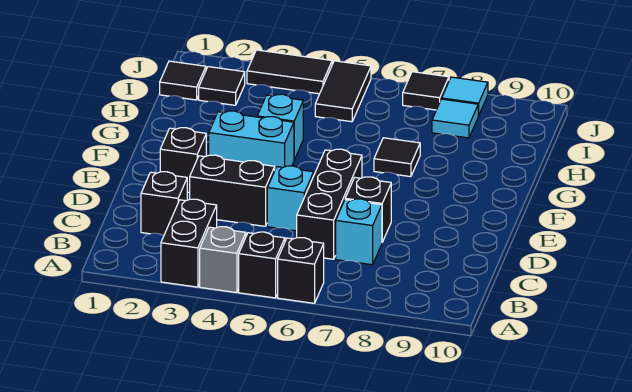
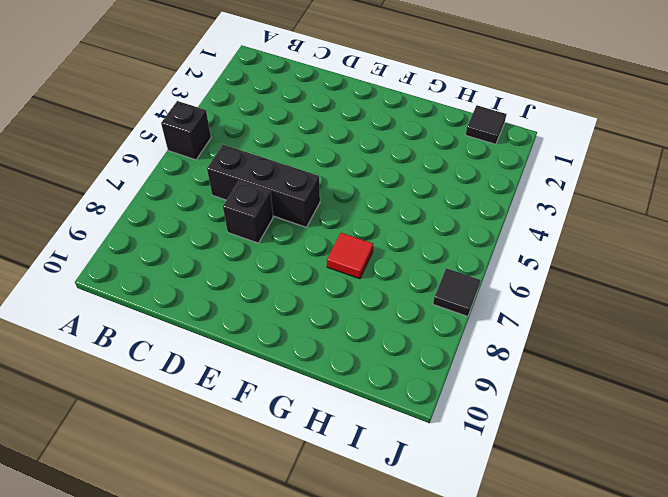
red 1x1 tile [327,233,373,279] -> black 1x1 tile [374,138,420,177]
none -> black 1x2 brick [161,199,217,287]
none -> grey 1x1 brick [200,227,246,293]
none -> black 1x1 brick [278,238,324,303]

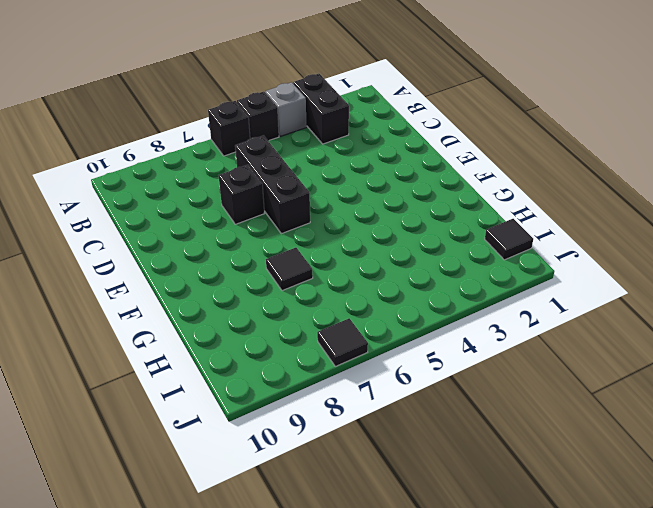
none -> black 1x1 brick [141,172,187,236]
none -> cyan 1x1 brick [336,199,382,265]
none -> black 1x2 brick [190,155,275,226]

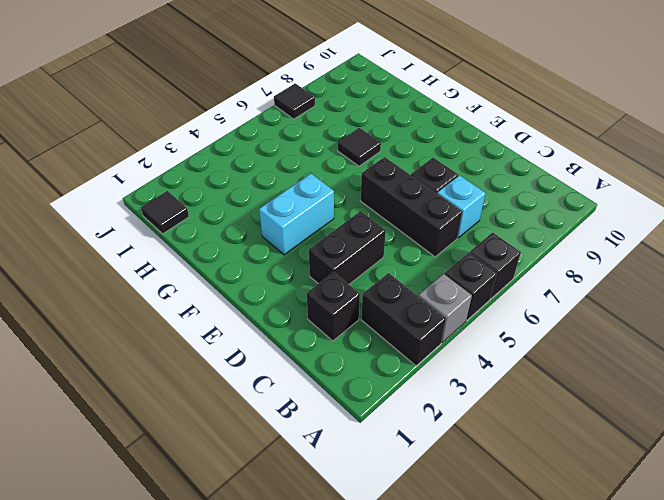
none -> cyan 1x1 brick [267,166,314,231]
none -> black 1x1 brick [160,128,206,193]
none -> cyan 1x1 brick [257,94,303,160]

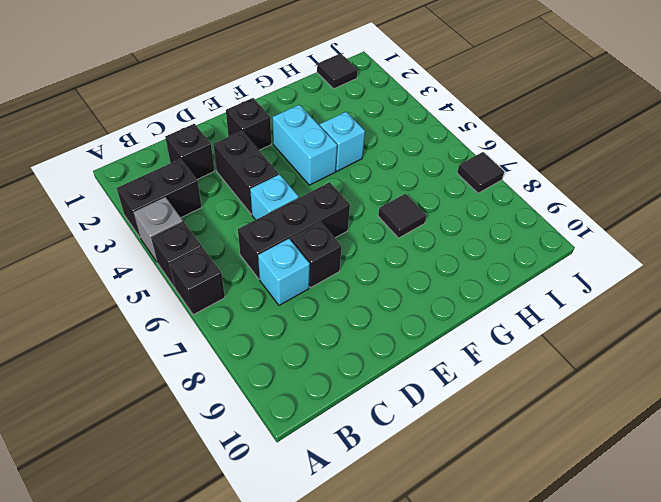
none -> black 1x1 tile [199,67,245,105]
none -> black 1x2 tile [315,61,371,122]
none -> cyan 1x1 tile [432,99,478,138]

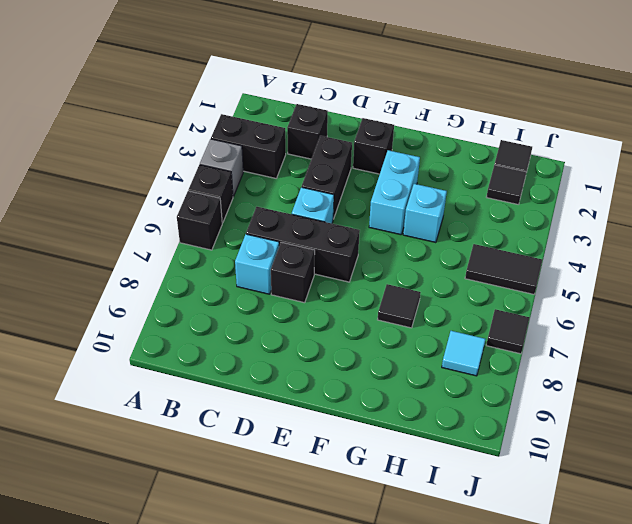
none -> black 1x2 tile [247,50,332,94]
none -> cyan 1x1 tile [442,77,488,116]

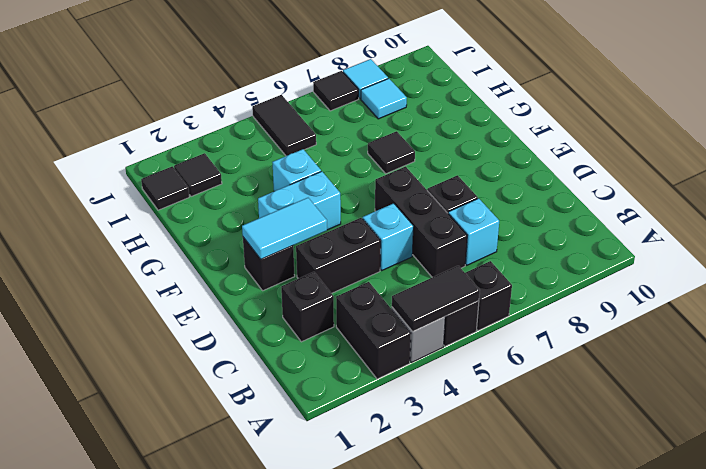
black 1x2 tile [392,266,480,332] -> black 1x2 tile moved to [247,50,332,94]
cyan 1x2 tile [242,198,327,259] -> none

